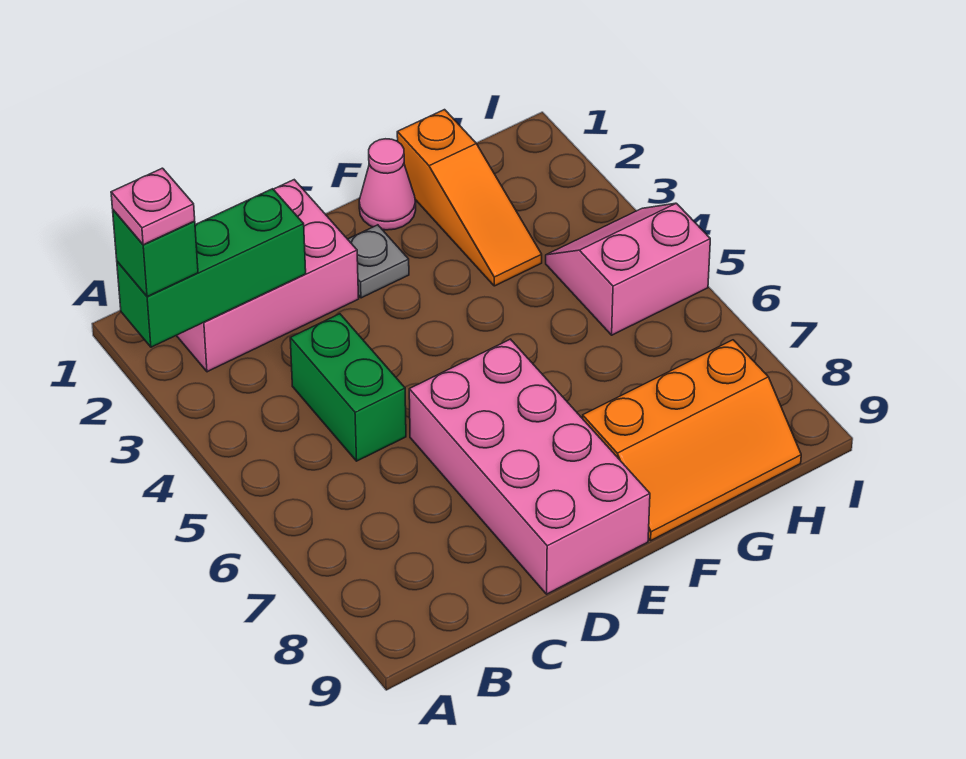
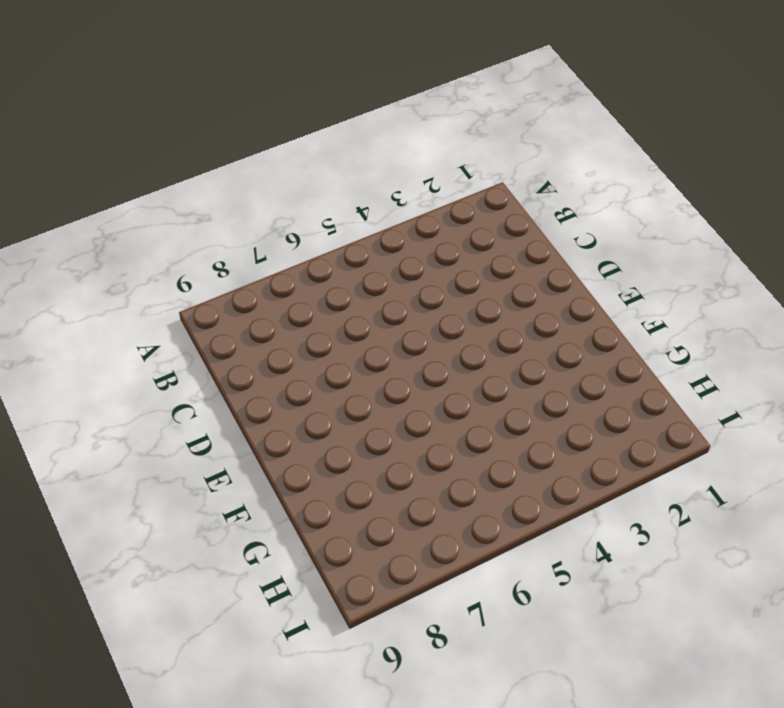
none -> pink 2x3 brick [176,180,359,372]
none -> green 1x2 brick [290,314,406,461]

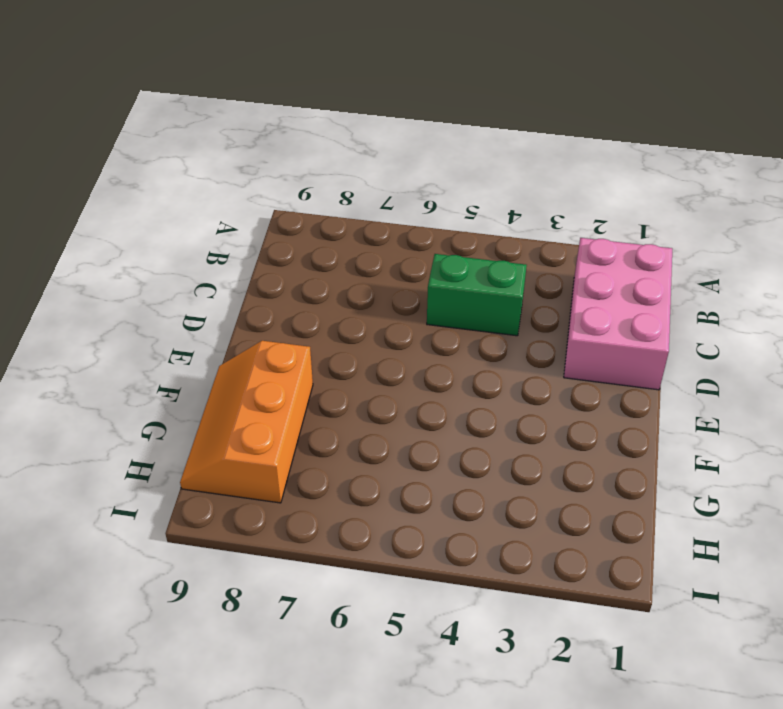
none -> pink 2x4 brick [409,339,650,594]
none -> grey 1x1 plate [348,225,409,298]

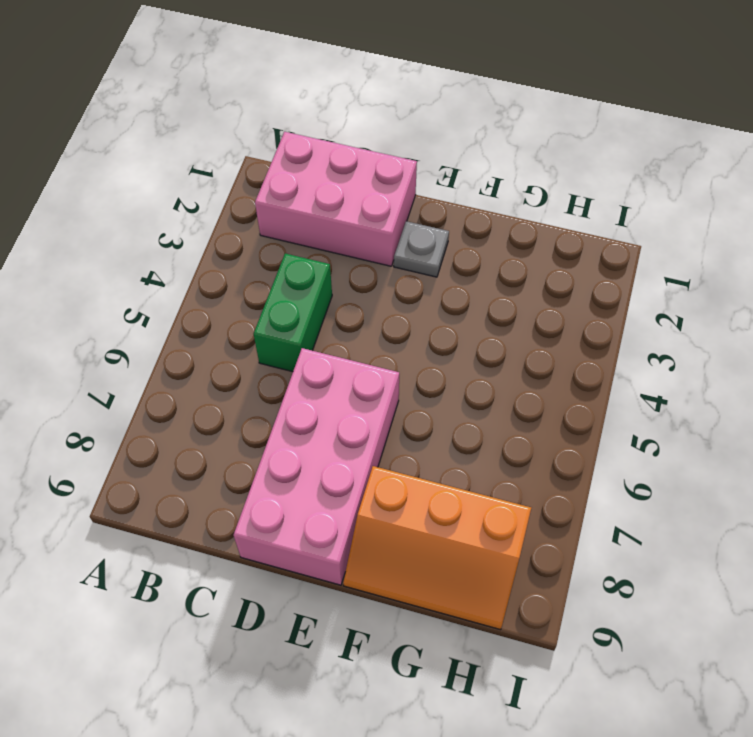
none -> pink 1x1 cone [359,139,416,230]
none -> orange 1x3 slope [397,110,542,286]

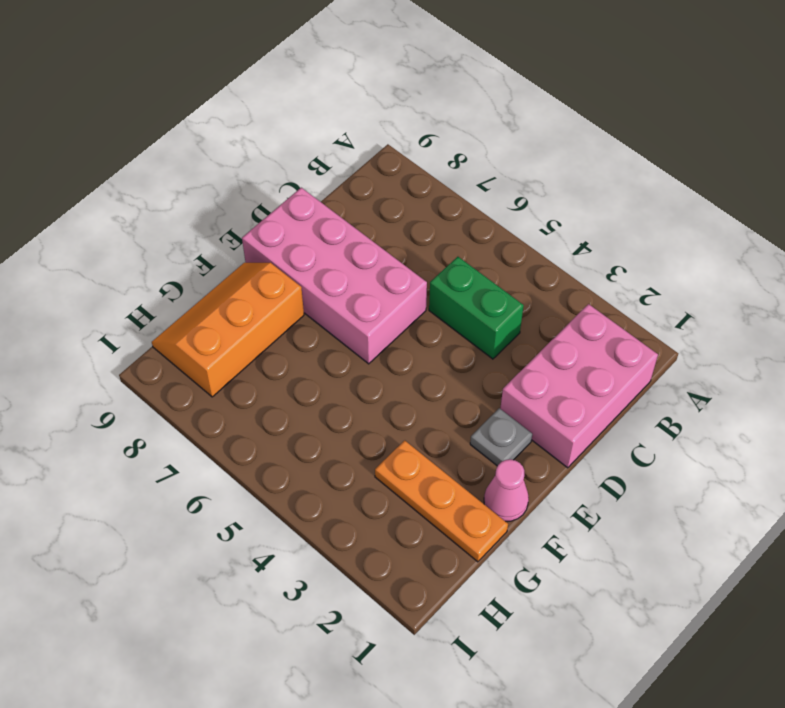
orange 1x3 plate [375,440,508,562] -> orange 1x3 slope [397,110,542,286]
none -> pink 2x2 slope [546,203,710,335]
none -> green 1x3 brick [117,189,306,347]

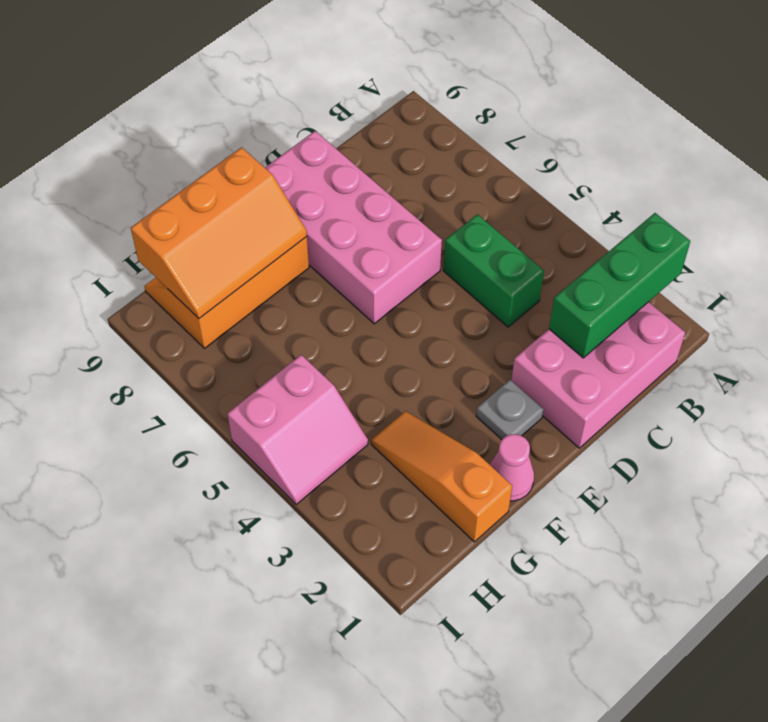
orange 2x3 slope [131,147,307,318] -> none
none -> green 1x1 brick [113,210,198,297]
none -> pink 1x1 plate [111,168,195,245]

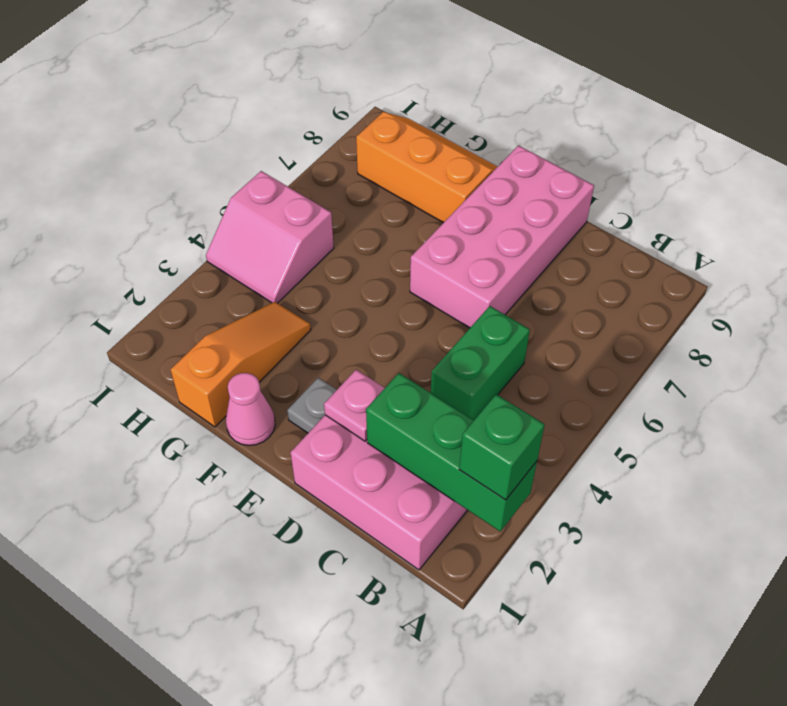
pink 1x1 plate [324,370,385,441] -> pink 1x1 plate moved to [111,168,195,245]

